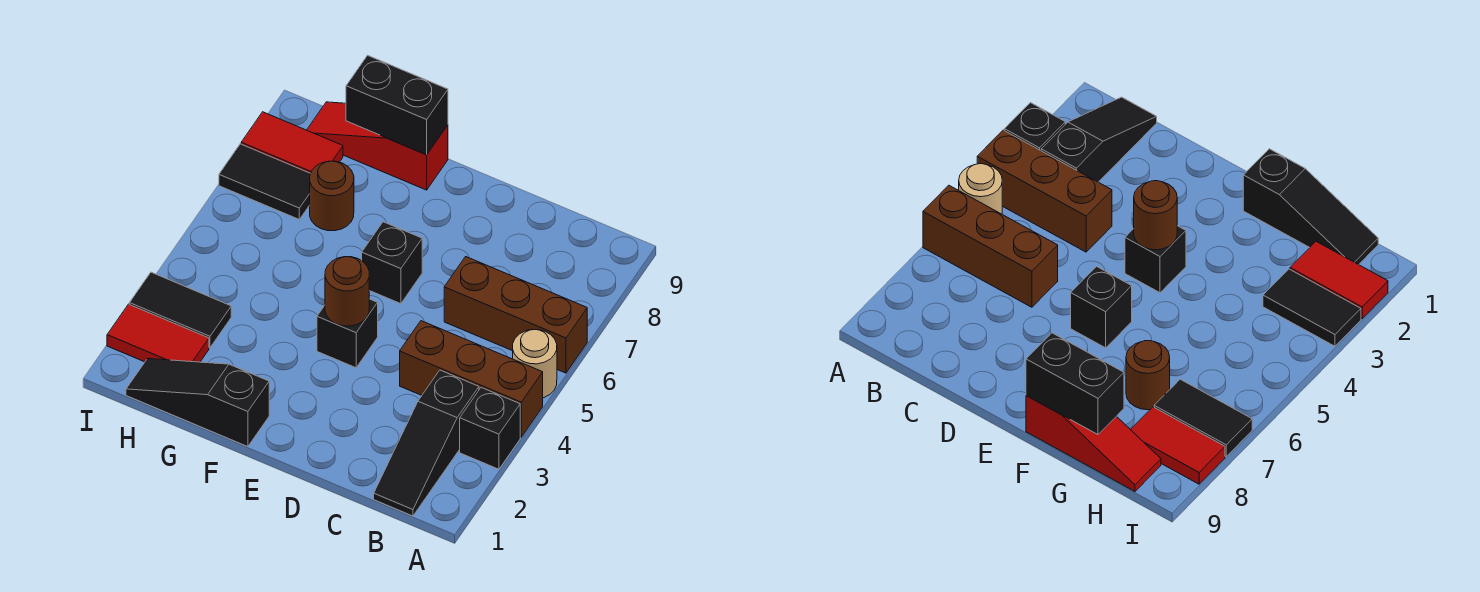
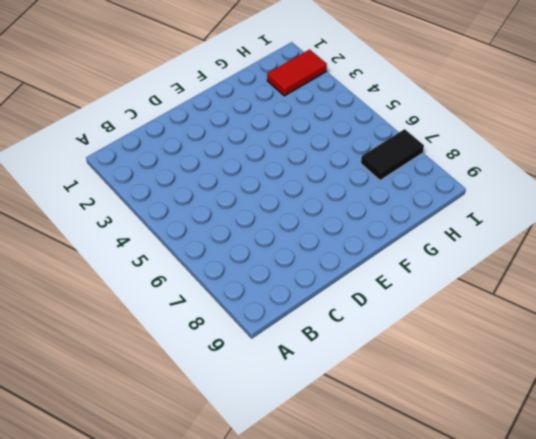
none -> black 1x1 brick [460,387,520,469]
none -> brown 1x3 brick [400,321,543,437]
none -> tan 1x1 round brick [513,330,557,398]

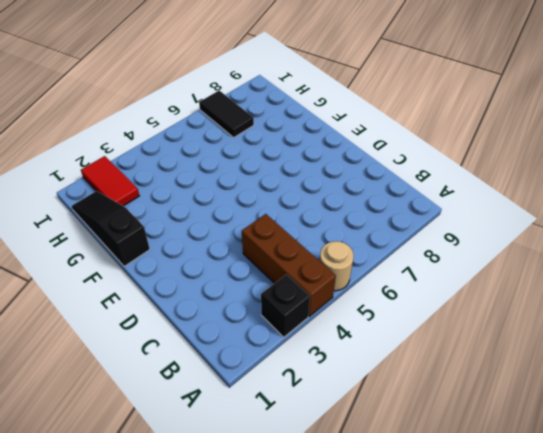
none -> brown 1x3 brick [444,257,587,373]
none -> black 1x3 slope [374,370,479,516]
none -> black 1x1 brick [317,299,378,368]

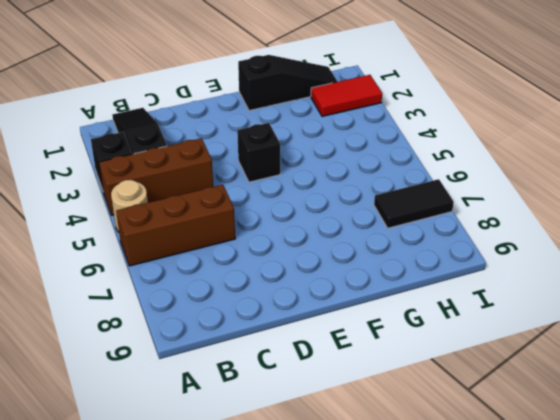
none -> black 1x1 brick [362,222,422,304]
none -> red 1x3 slope [307,102,448,190]
none -> brown 1x1 round brick [310,161,354,231]

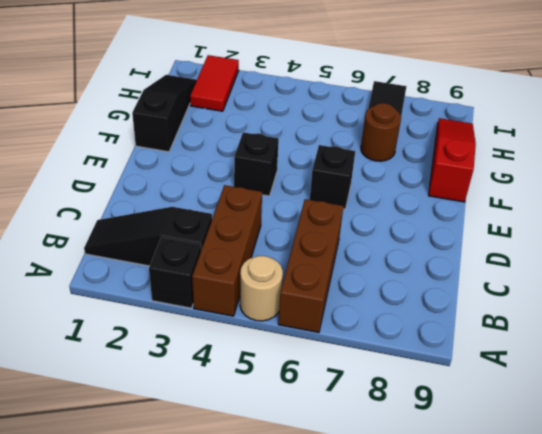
none -> black 1x2 tile [129,272,231,348]
none -> red 1x2 tile [241,112,343,173]
none -> brown 1x1 round brick [325,257,369,326]

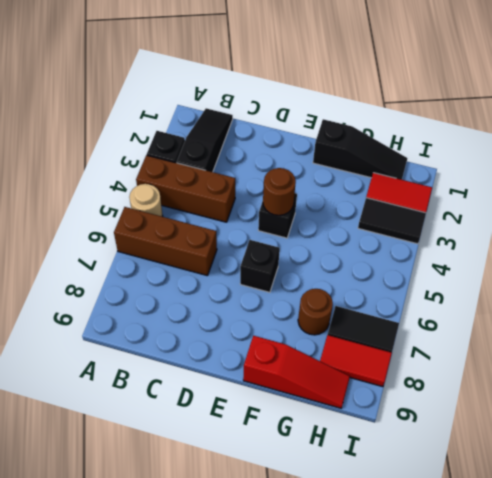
none -> black 1x2 brick [346,55,448,155]

